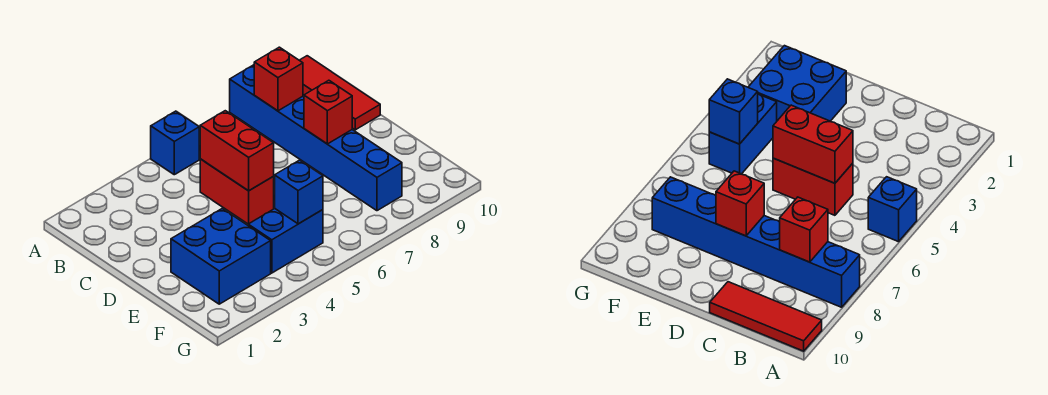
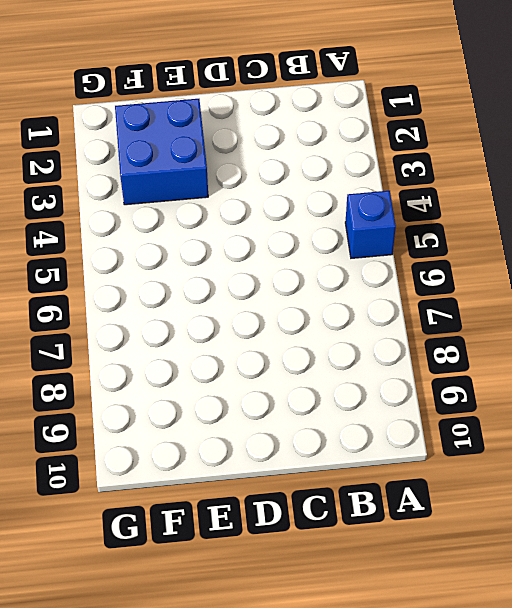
none -> blue 1x6 brick [230,65,402,211]
none -> red 1x3 tile [299,56,380,130]

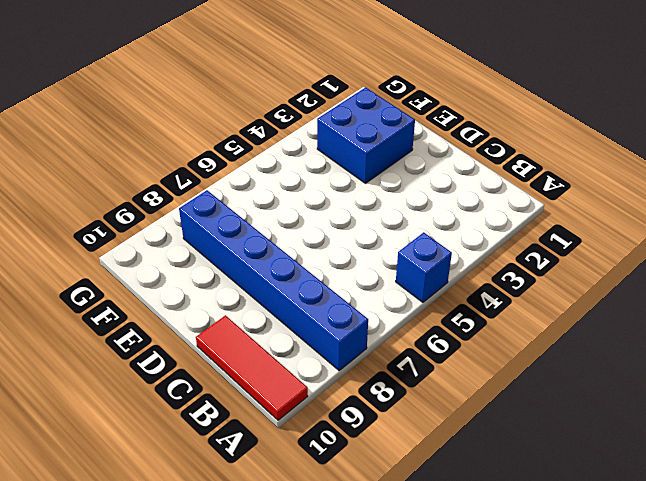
none -> red 1x2 brick [200,159,274,224]
none -> blue 1x2 brick [248,209,323,273]

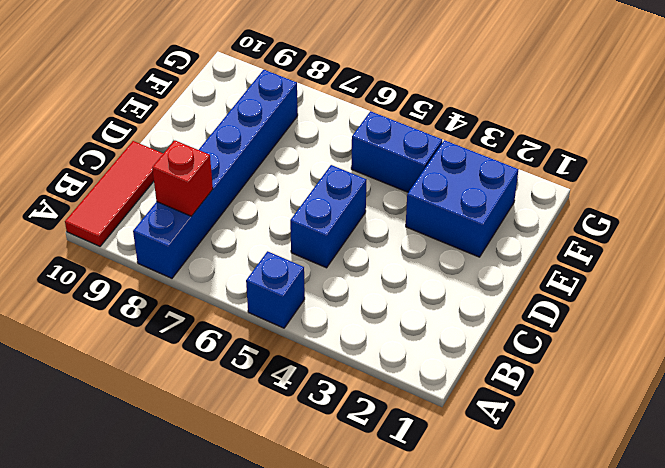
blue 1x2 brick [290,165,366,268] -> red 1x2 brick [200,159,274,224]
none -> red 1x2 brick [200,111,274,191]
none -> red 1x1 brick [304,80,352,144]

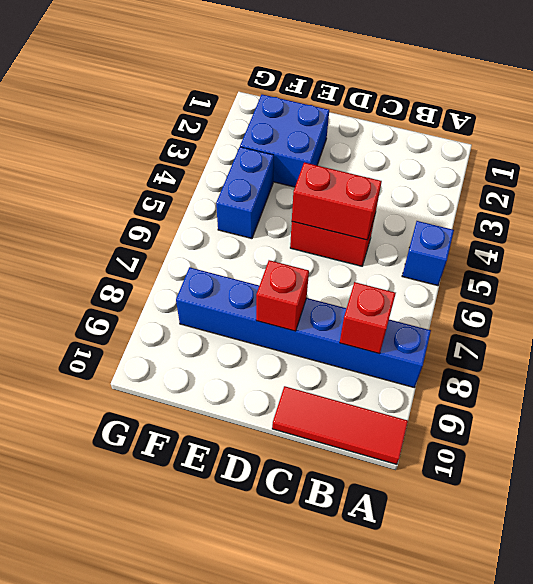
none -> blue 1x1 brick [275,160,323,224]

